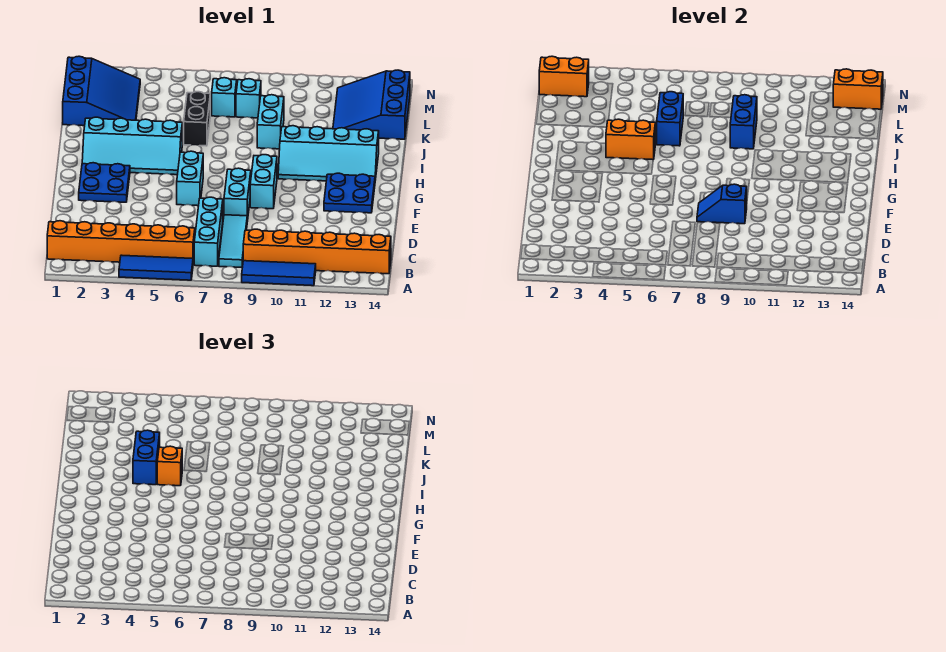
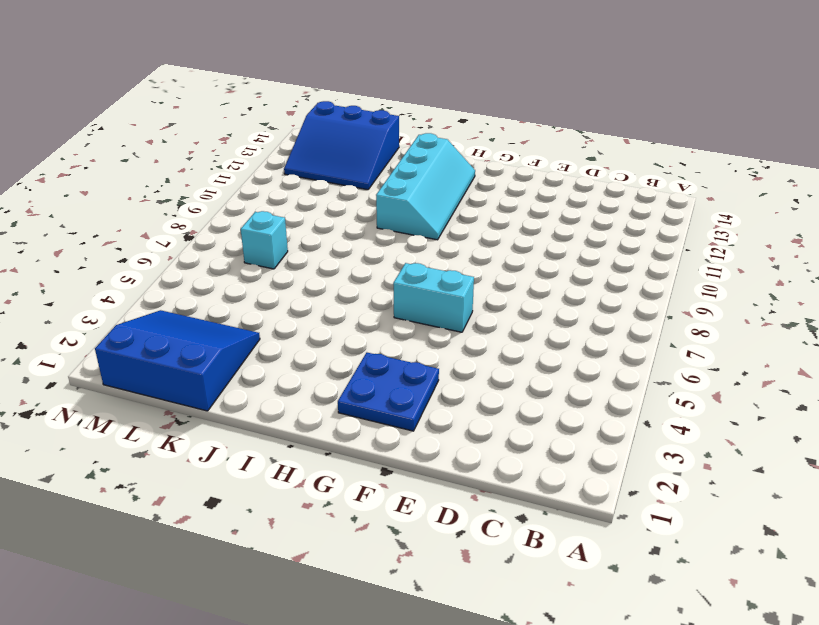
none -> blue 1x3 tile [119,255,193,280]
none -> blue 1x3 tile [242,261,316,286]
none -> orange 1x6 brick [47,221,195,262]

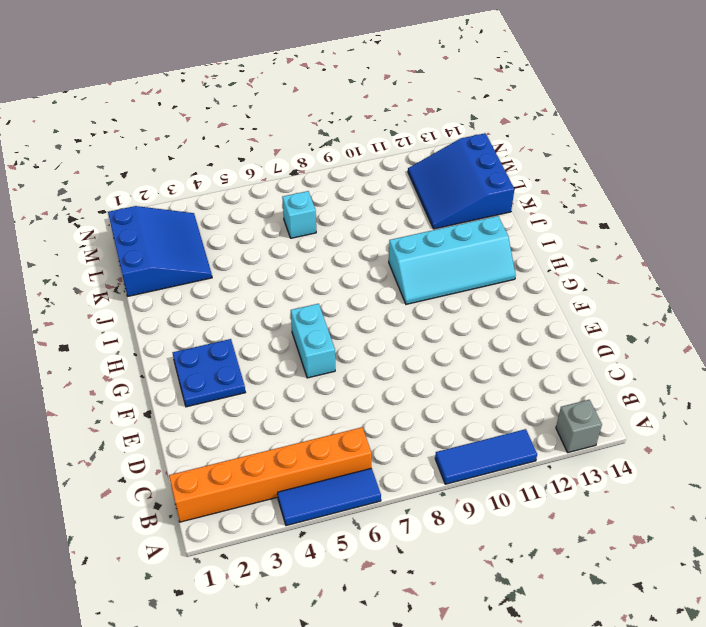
grey 1x1 brick [556,400,602,453] -> none
none -> cyan 1x3 brick [194,197,223,266]
none -> cyan 1x3 tile [219,215,247,267]
none -> orange 1x6 brick [243,229,391,274]

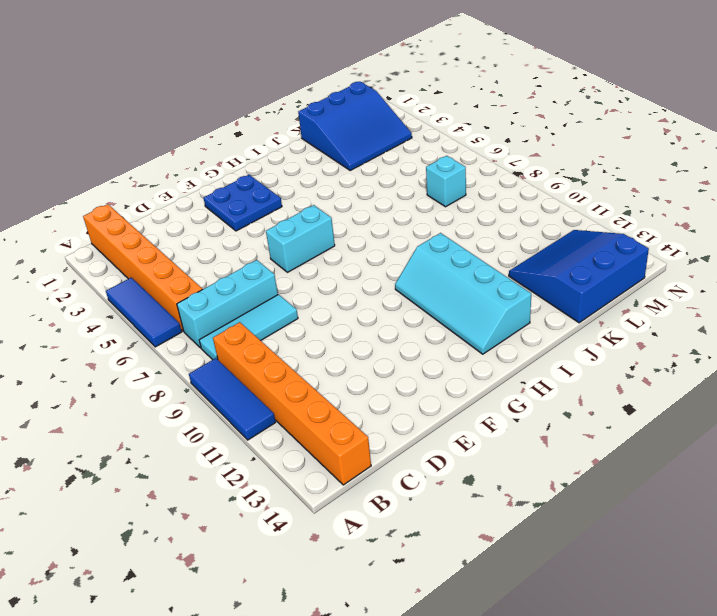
none -> cyan 1x2 brick [224,168,251,221]
none -> cyan 1x2 brick [250,155,277,209]
none -> blue 2x2 plate [324,173,375,213]

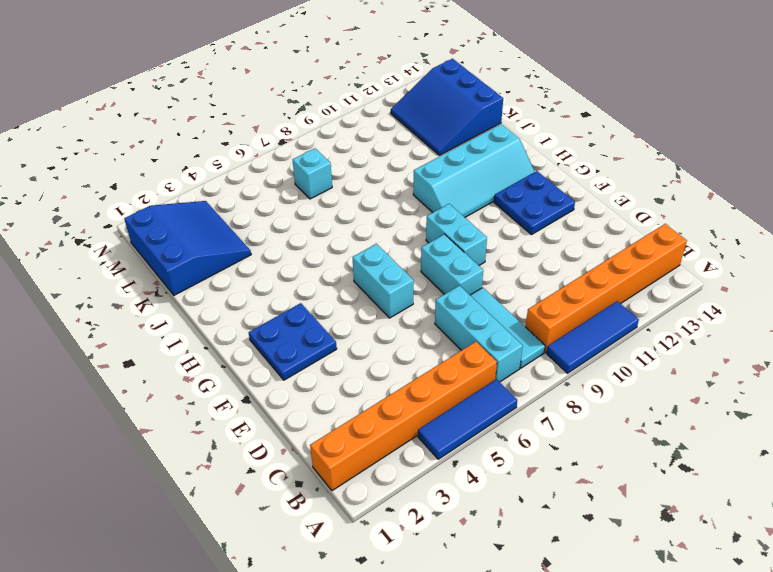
none -> cyan 2x4 slope [82,117,182,175]
none -> black 1x2 brick [184,92,210,146]
none -> cyan 1x2 brick [257,95,284,149]

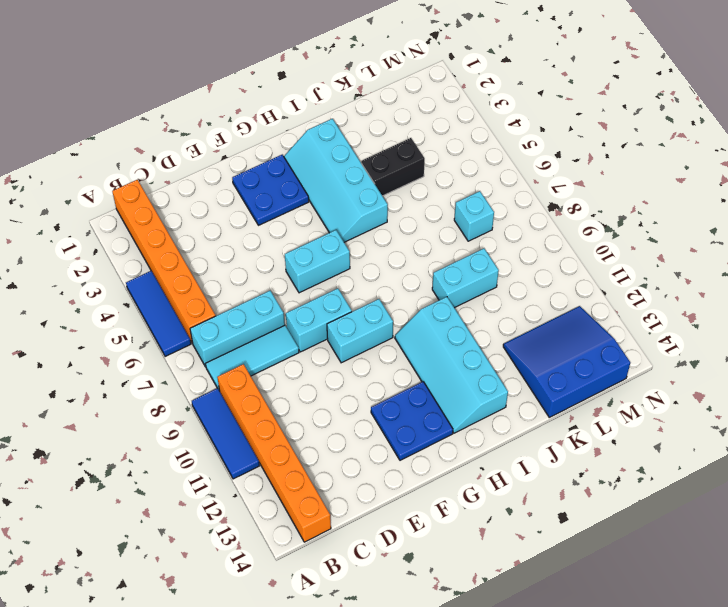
black 1x2 brick [361,138,425,196] -> black 1x2 brick moved to [184,92,210,146]
none -> blue 3x3 slope [63,56,140,126]
none -> cyan 1x1 brick [236,79,261,118]
none -> blue 1x2 slope [697,184,747,224]

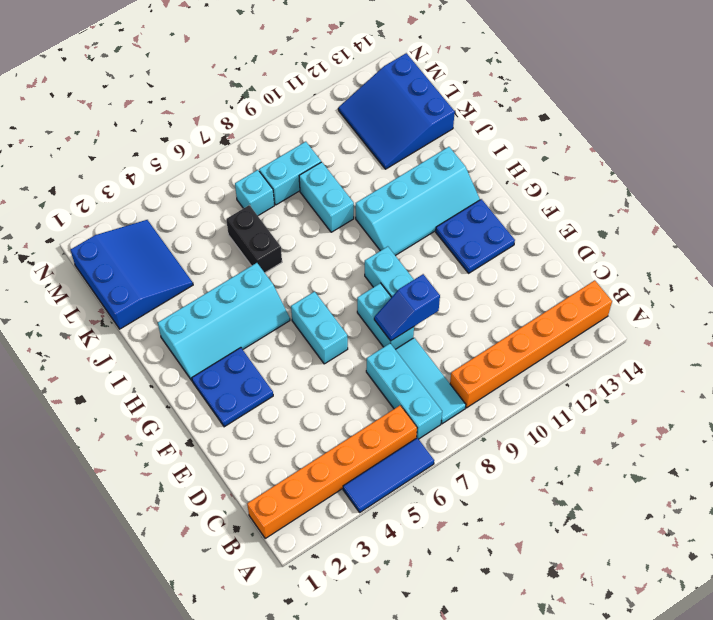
cyan 1x2 brick [259,142,321,205] -> cyan 1x1 brick [236,79,261,118]
none -> blue 1x3 tile [242,261,316,286]
none -> orange 1x2 brick [606,119,655,160]
none -> blue 1x2 brick [657,92,683,146]

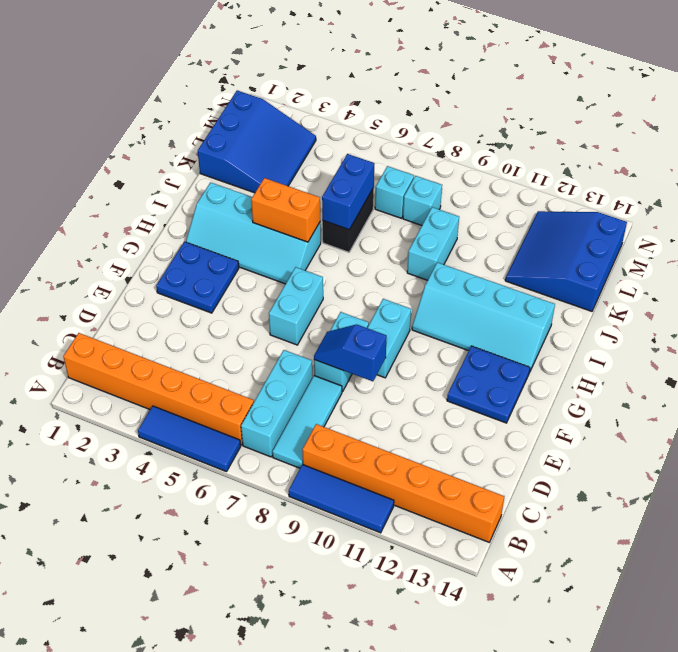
none -> blue 1x2 brick [730,95,757,149]
none -> orange 1x2 brick [539,56,589,97]
none -> orange 1x2 brick [833,69,883,109]

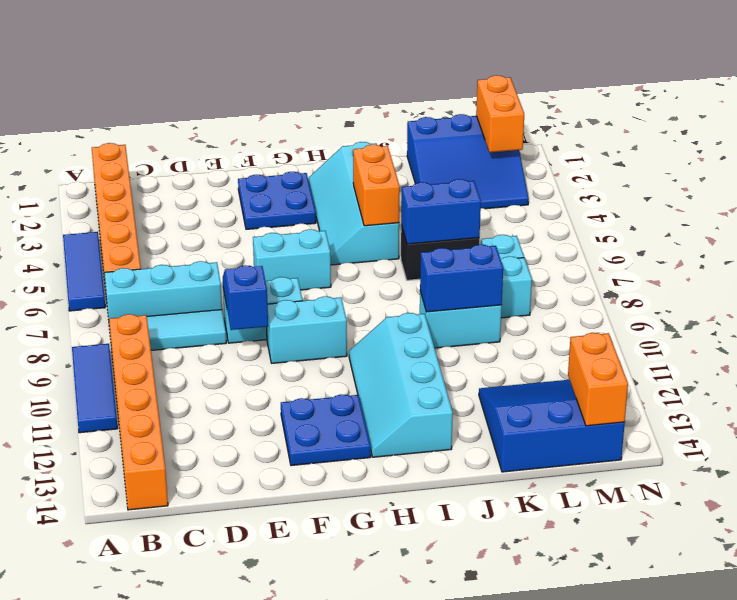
none -> blue 1x2 brick [133,430,160,485]
none -> orange 1x1 brick [157,446,182,486]

